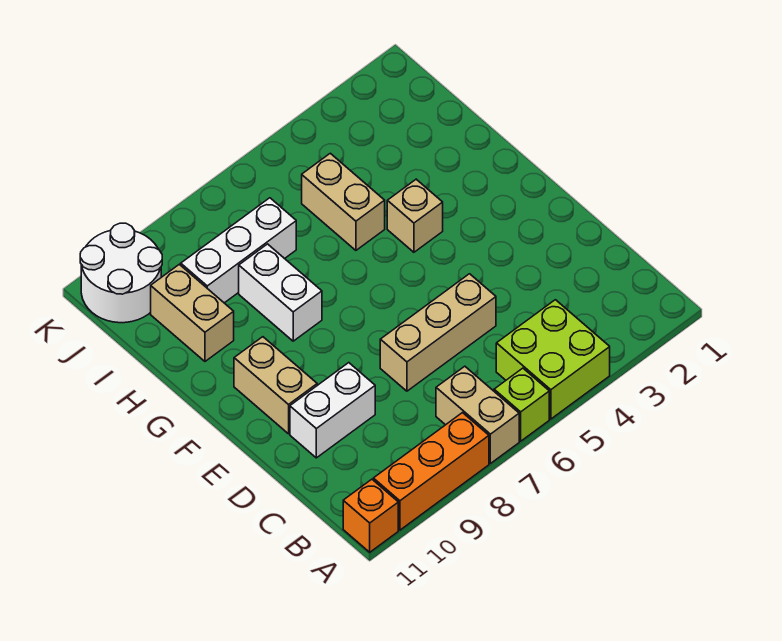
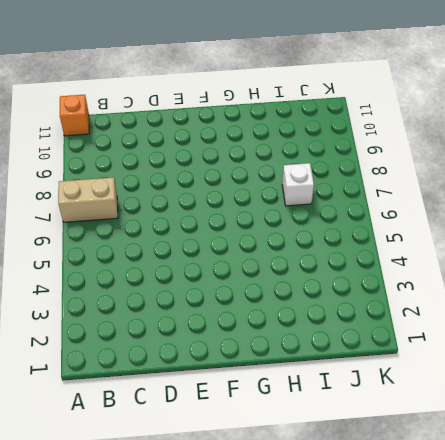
white 1x1 brick [282,163,314,206] -> white 1x3 brick [181,198,296,303]
none -> lime 2x2 brick [496,300,610,419]
none -> lime 1x1 brick [494,368,549,441]
none -> orange 1x3 brick [373,413,489,530]

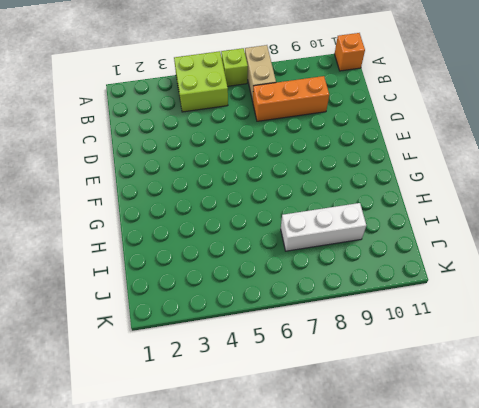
orange 1x3 brick [253,76,329,121] -> orange 1x3 brick moved to [373,413,489,530]
none -> tan 1x3 brick [380,274,496,391]
none -> white 1x2 brick [290,363,375,458]
none -> tan 1x2 brick [234,337,317,434]

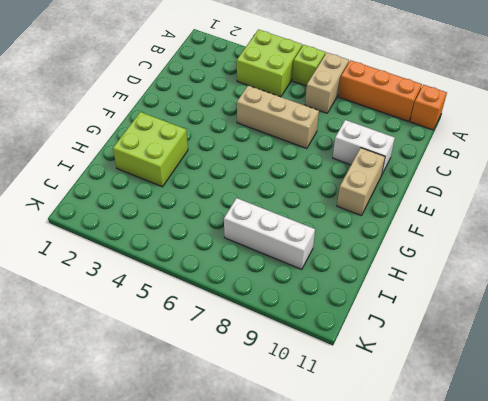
lime 2x2 brick [113,112,188,187] -> none
none -> tan 1x1 brick [387,179,443,252]
none -> white 1x2 brick [239,244,322,341]
none -> tan 1x2 brick [302,153,385,250]

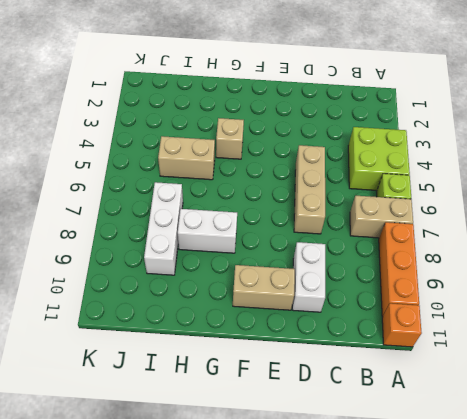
none -> tan 1x2 brick [151,264,234,361]
none -> white 2x2 round brick [80,223,162,323]

